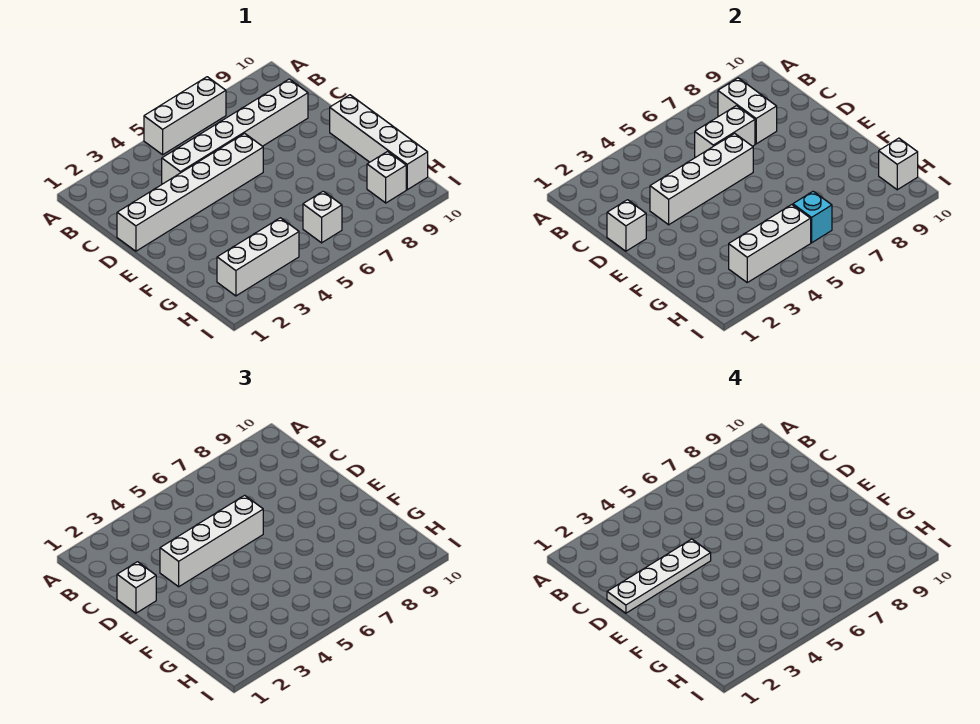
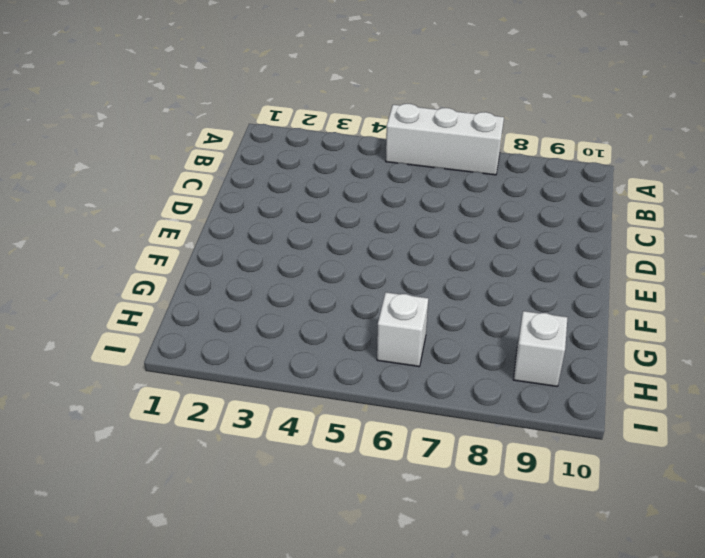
none -> white 1x6 brick [162,79,308,184]
none -> white 1x6 brick [117,133,263,251]
none -> white 1x4 brick [330,95,428,190]

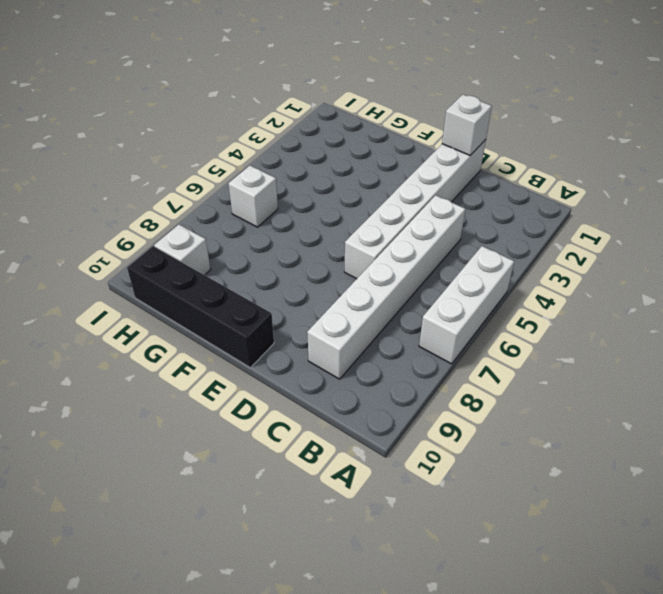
black 1x4 brick [127,246,274,368] -> white 1x4 brick [330,95,428,190]
none -> white 1x3 brick [217,218,299,296]
none -> white 1x2 brick [718,78,777,144]
none -> white 1x2 brick [695,106,755,158]

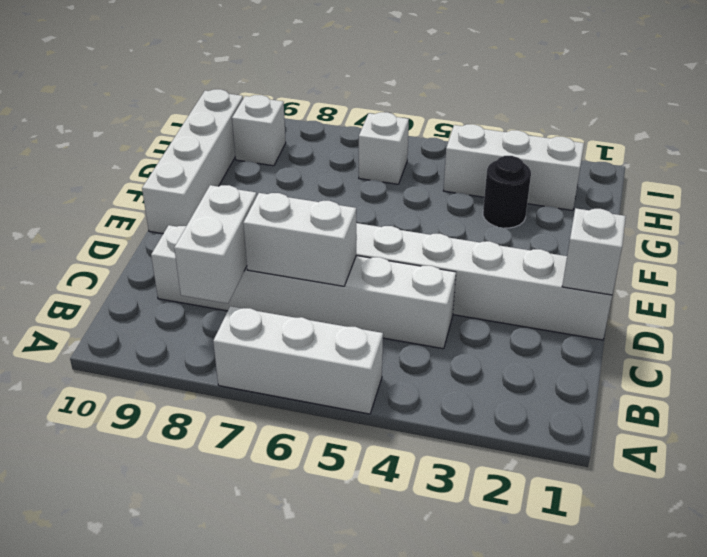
black 1x1 round brick [483,156,531,228] -> none
none -> white 1x4 brick [650,133,753,225]
none -> white 1x3 brick [729,205,811,282]
none -> cyan 1x1 brick [793,191,832,243]

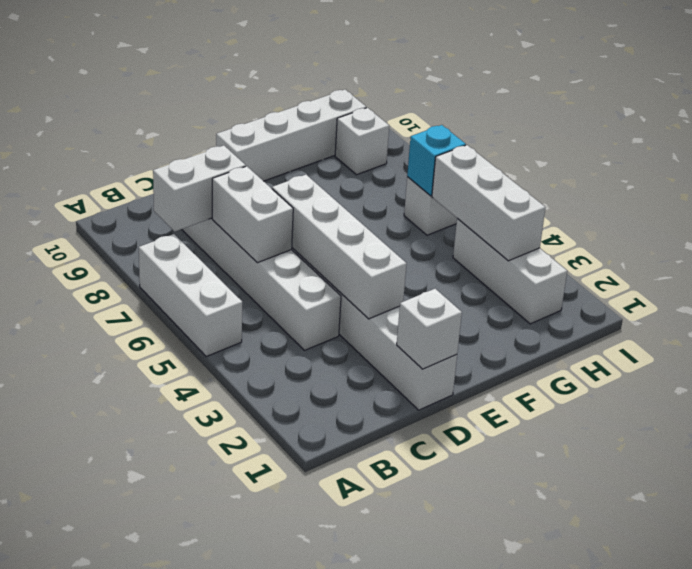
none -> white 1x1 brick [879,138,918,190]
none -> white 1x1 brick [117,562,156,613]
none -> white 1x4 brick [160,495,263,587]

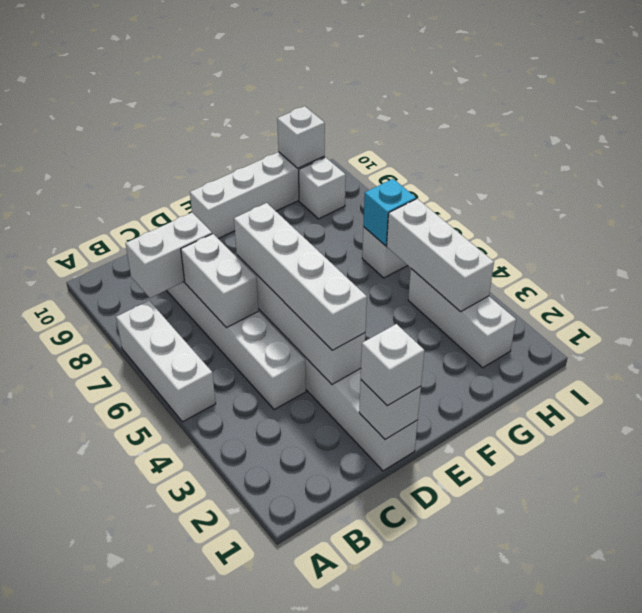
none -> white 1x4 plate [607,539,711,613]

